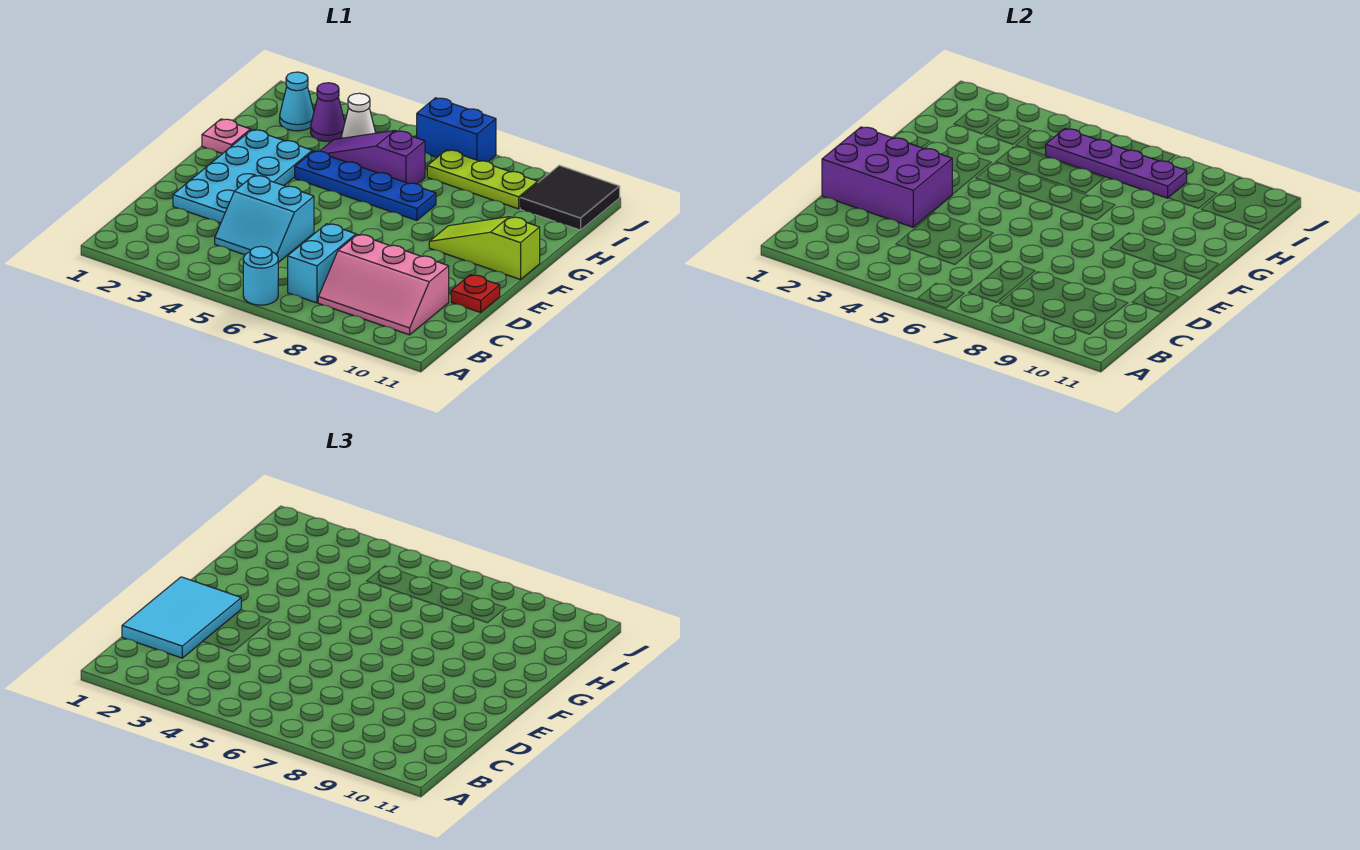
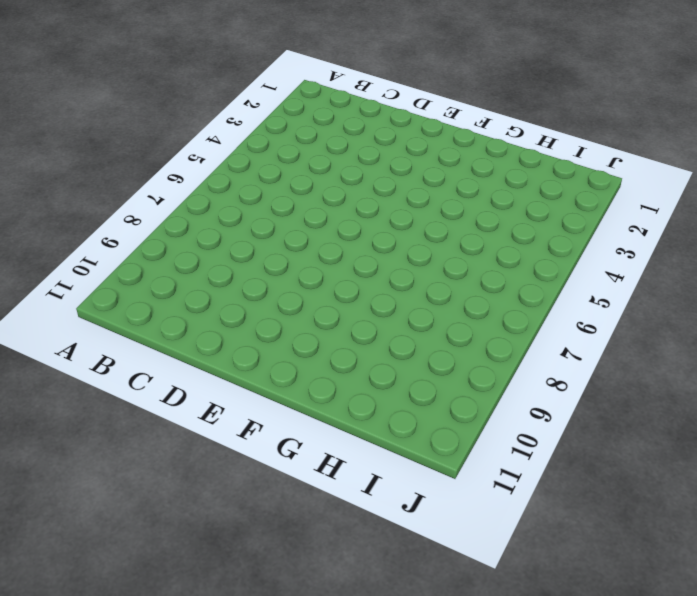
none -> cyan 1x1 round brick [243,246,278,305]
none -> cyan 1x2 brick [288,224,356,303]
none -> pink 2x3 slope [318,234,449,335]

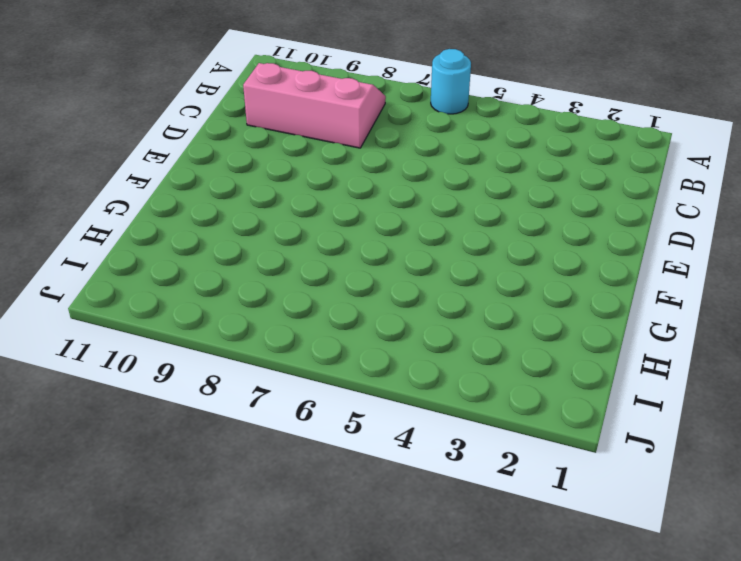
none -> cyan 1x2 brick [288,224,356,303]
none -> cyan 2x2 slope [215,176,314,262]
none -> cyan 2x4 plate [173,130,312,223]

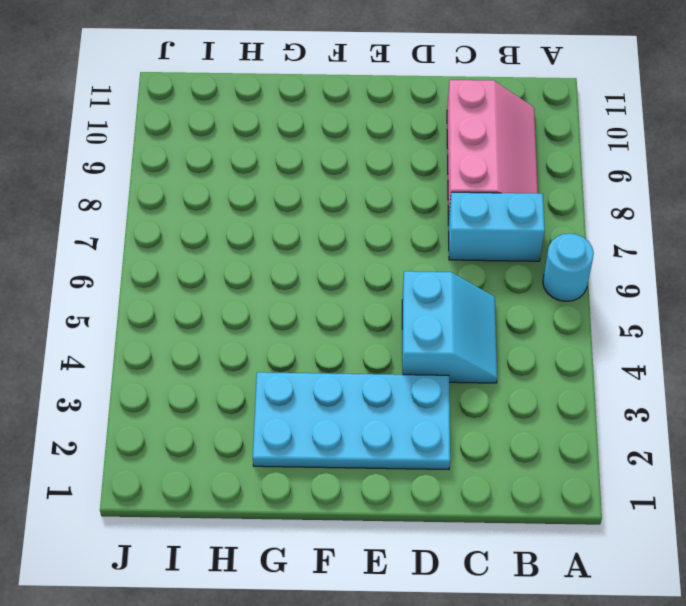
none -> red 1x1 plate [451,275,500,312]
none -> lime 1x3 slope [429,217,540,280]
none -> pink 1x1 plate [202,119,250,154]

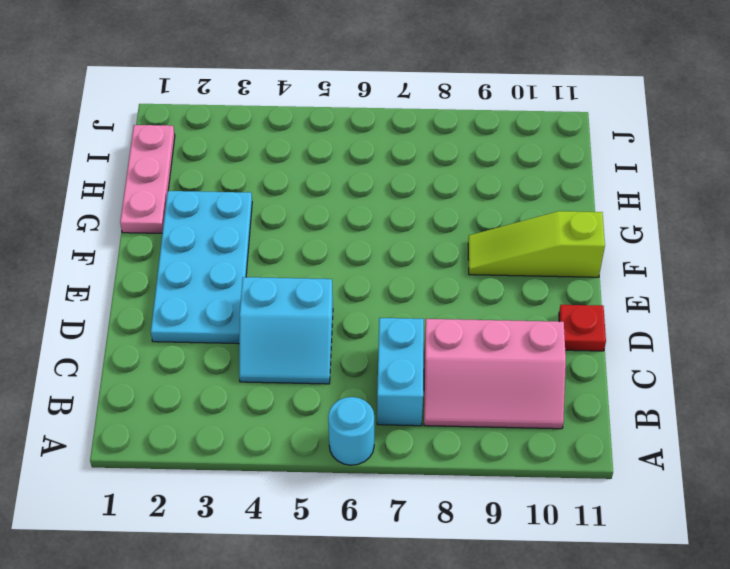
pink 1x3 plate [120,125,175,233] -> pink 1x1 plate [202,119,250,154]
none -> blue 1x4 plate [295,151,436,221]
none -> purple 1x3 slope [320,131,425,184]
none -> cyan 1x1 cone [280,72,314,131]

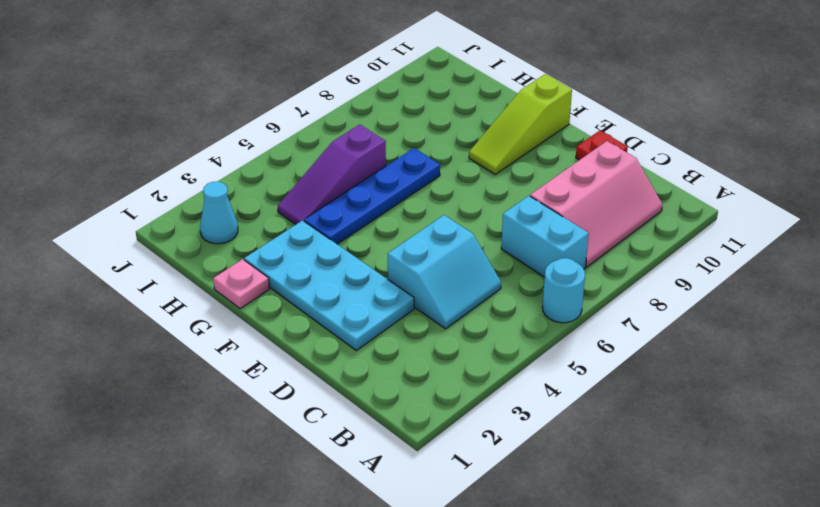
none -> purple 1x1 cone [311,83,345,142]
none -> white 1x1 cone [341,93,376,138]
none -> lime 1x3 plate [427,150,538,209]

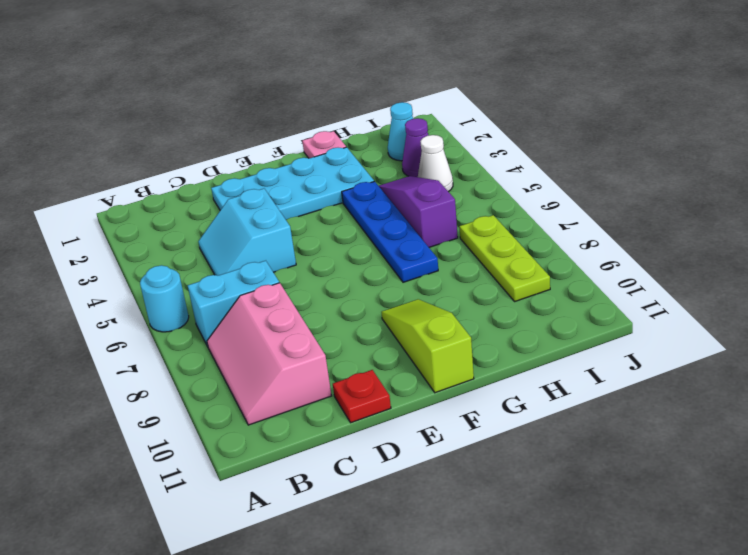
none -> black 2x2 tile [520,165,620,230]
none -> blue 1x2 brick [417,98,496,162]
none -> purple 2x3 brick [822,127,952,227]

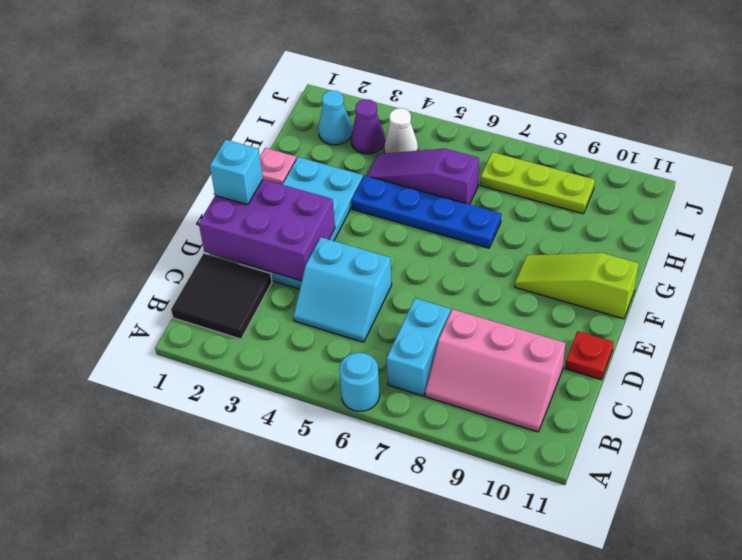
black 2x2 tile [171,254,272,339] -> black 2x2 tile moved to [520,165,620,230]
cyan 1x1 brick [210,140,263,205] -> cyan 2x3 tile [122,577,241,658]
none -> blue 1x2 brick [417,98,496,162]
none -> purple 1x4 plate [1046,129,1187,198]

